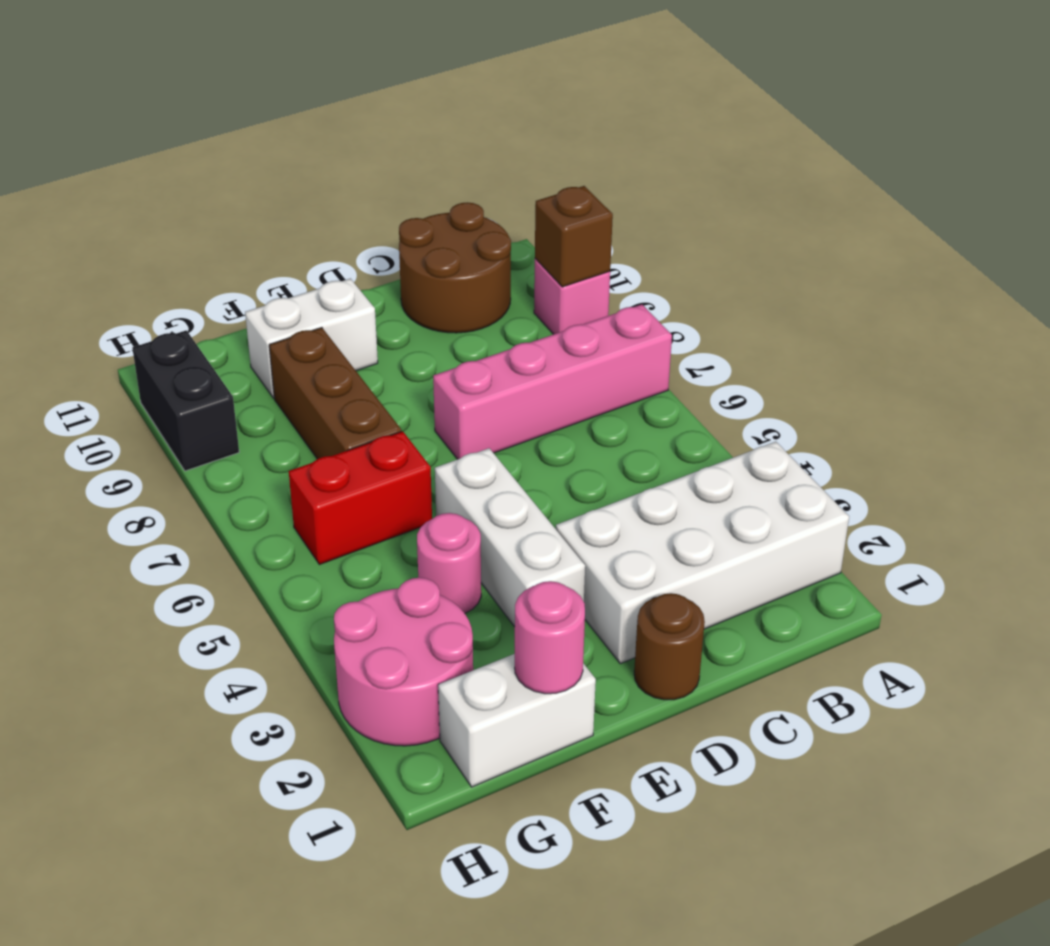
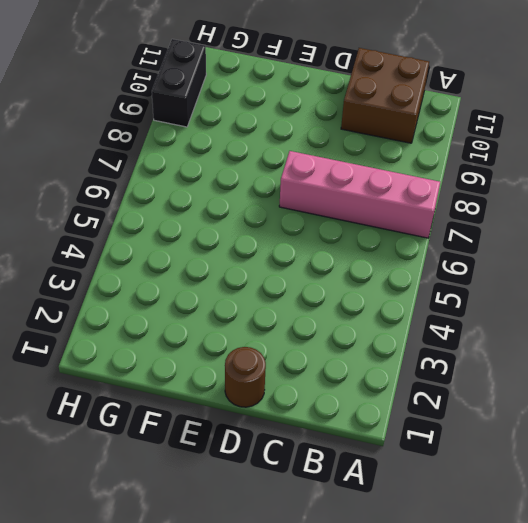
brown 2x2 brick [341,48,429,143] -> brown 2x2 round brick [399,202,511,333]
none -> white 2x4 brick [556,442,849,664]
none -> pink 1x1 brick [534,259,610,334]
none -> white 1x3 brick [435,448,585,627]

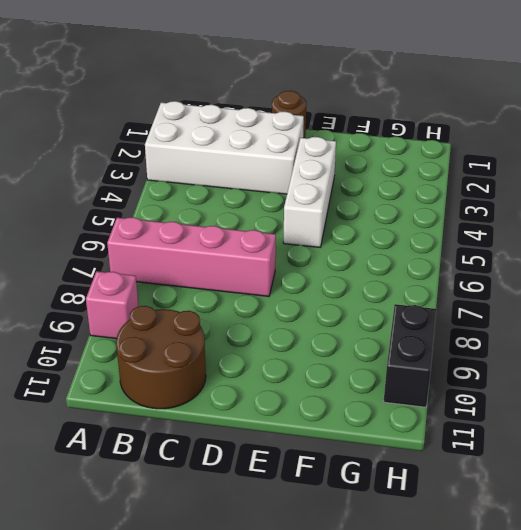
none -> white 1x2 brick [245,279,378,398]
none -> white 1x2 brick [438,654,596,787]
none -> pink 1x1 round brick [417,513,481,613]

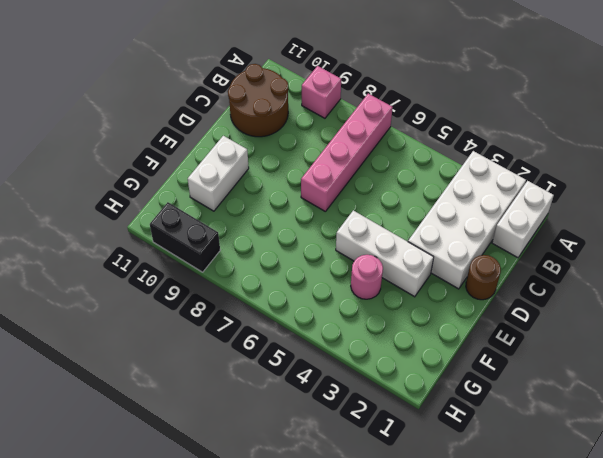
white 1x2 brick [492,181,554,258] -> white 1x2 brick moved to [438,654,596,787]
none -> red 1x2 brick [289,431,432,565]
none -> brown 1x3 brick [269,328,402,459]
none -> pink 2x2 round brick [334,578,473,746]

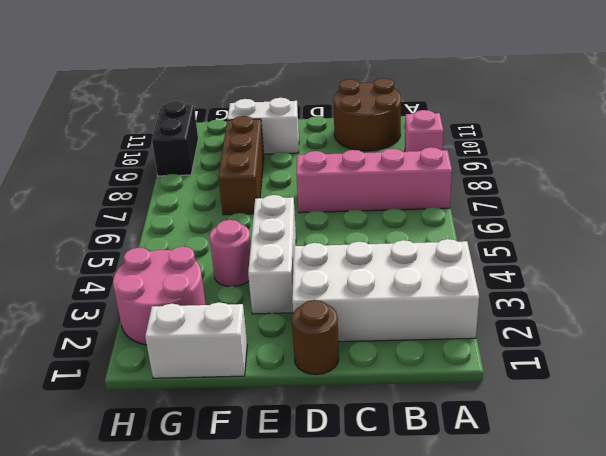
none -> red 1x2 brick [289,431,432,565]
none -> brown 1x1 brick [535,186,613,287]
none -> pink 1x1 round brick [515,581,585,694]

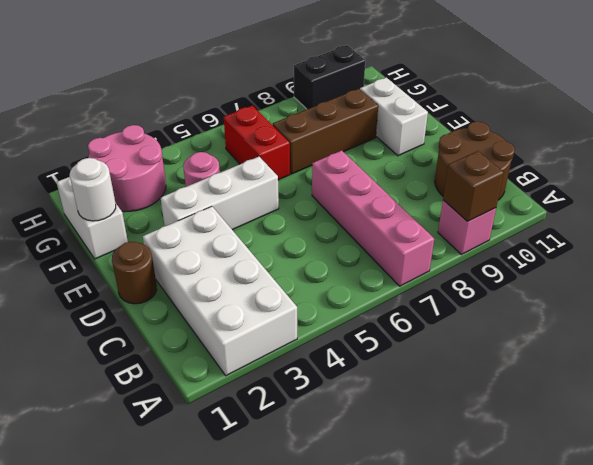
white 1x1 round brick [70,158,116,221] -> pink 1x1 round brick [515,581,585,694]

